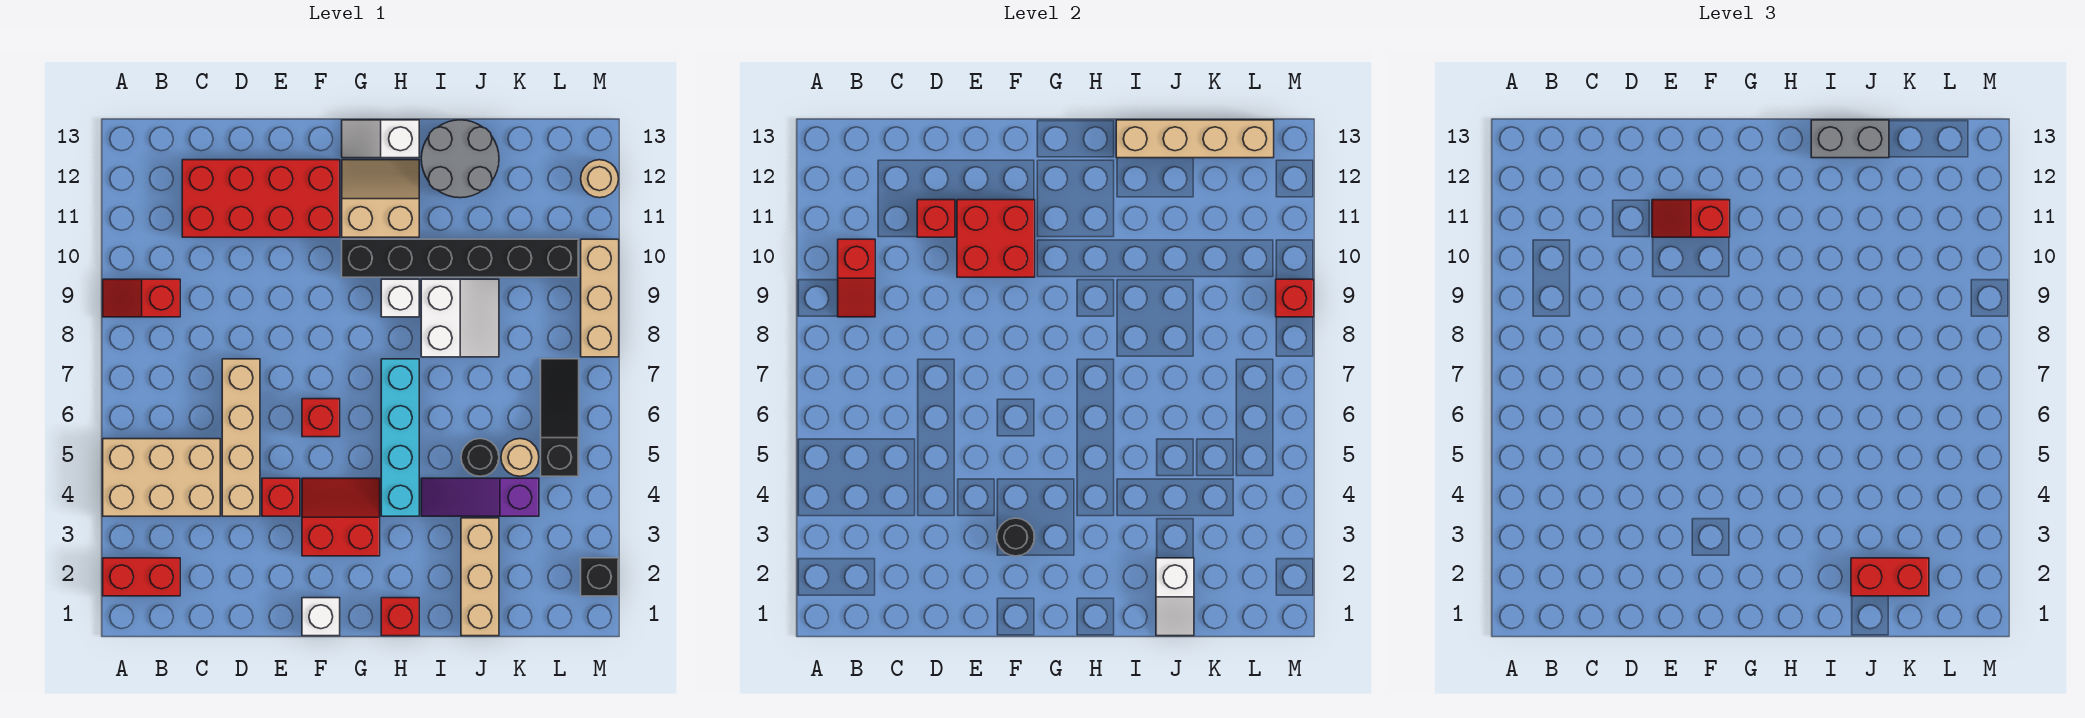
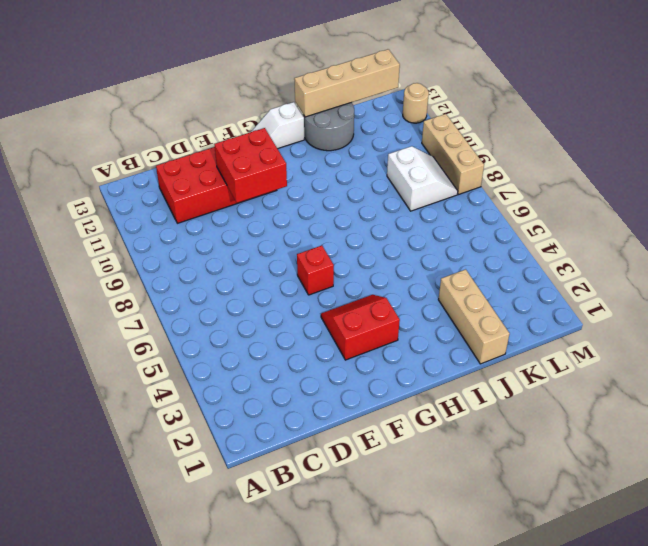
white 2x2 slope [387,146,458,211] -> white 2x2 slope moved to [421,279,499,357]
none -> red 1x2 brick [103,558,180,596]
none -> tan 2x3 brick [103,439,220,516]
none -> red 1x2 slope [103,279,180,317]
none -> tan 1x4 brick [222,359,260,516]

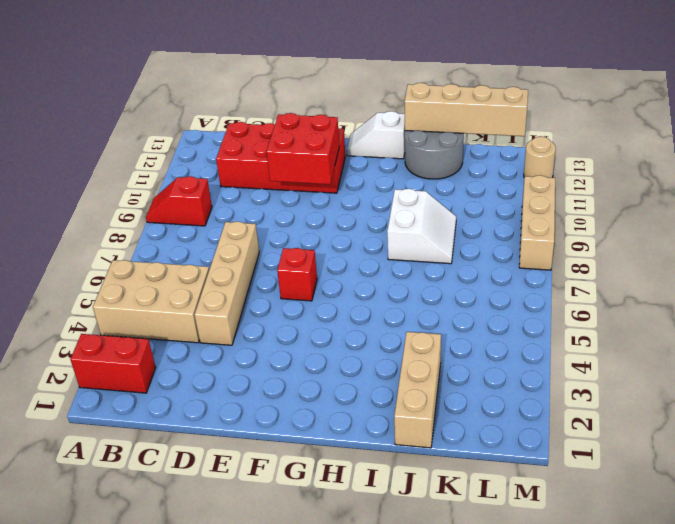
none -> red 1x1 brick [262,478,300,516]
none -> white 1x1 brick [302,598,340,636]
none -> red 2x2 slope [302,478,380,556]
none -> black 1x6 brick [342,239,579,277]

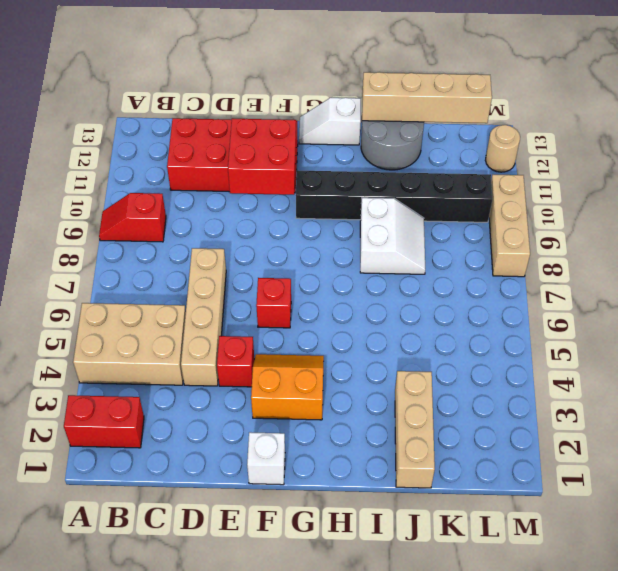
orange 2x2 slope [251,354,324,420] -> red 2x2 slope [302,478,380,556]
none -> tan 2x2 slope [342,160,419,237]
none -> red 1x1 brick [381,598,419,636]
none -> cyan 1x4 brick [381,359,419,516]
none -> white 1x1 brick [381,279,419,317]

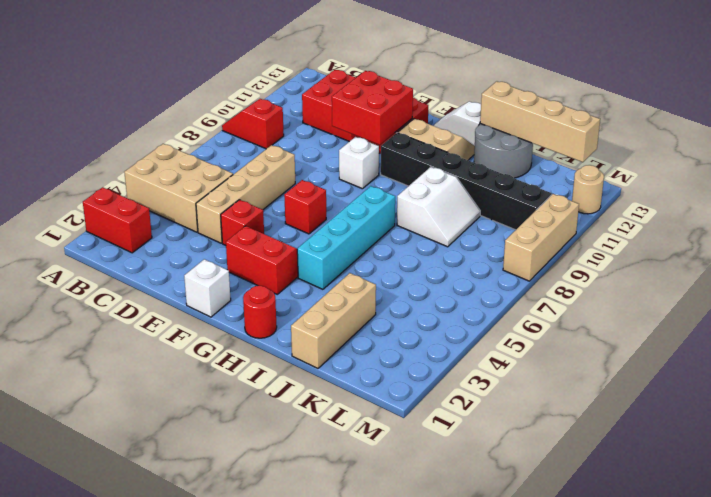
white 1x1 brick [339,137,379,189] -> white 1x1 brick moved to [381,279,419,317]
red 1x1 round brick [243,286,277,338] -> red 1x1 brick [381,598,419,636]
none -> purple 1x3 slope [421,478,539,516]
none -> black 1x1 round brick [461,439,499,476]
none -> tan 1x1 round brick [501,439,539,476]
none -> black 1x3 slope [541,359,579,476]

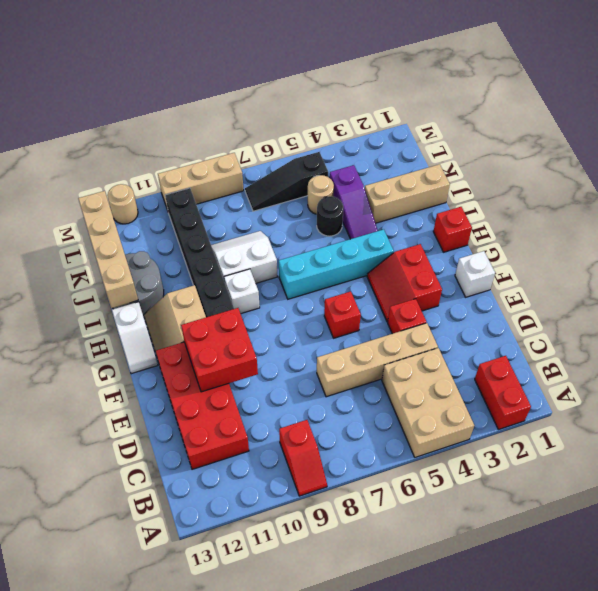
none -> black 1x1 brick [581,558,619,596]
none -> red 1x2 slope [838,239,875,317]
none -> red 1x1 brick [917,200,955,237]
none -> black 1x1 round brick [997,518,1035,556]

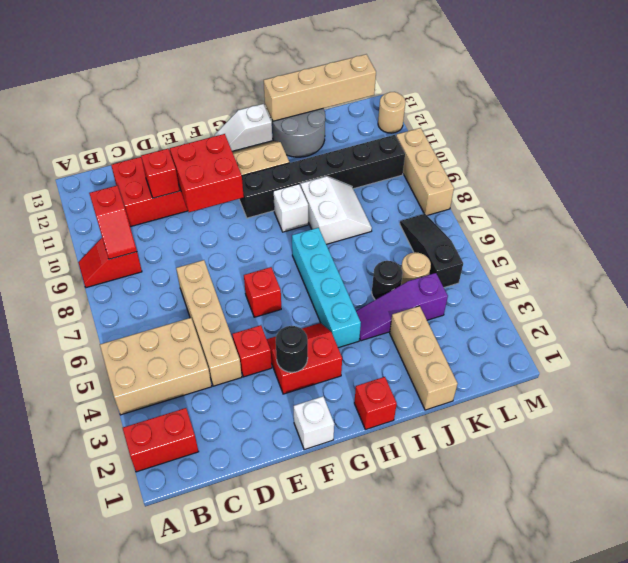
none -> black 1x1 brick [581,558,619,596]
none -> white 1x2 slope [1156,558,1194,636]
none -> red 1x1 brick [1276,279,1314,317]
none -> red 1x2 slope [1652,200,1730,237]

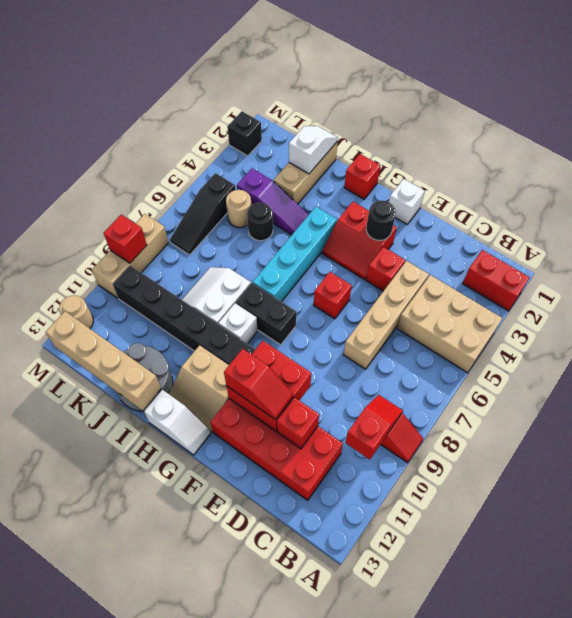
black 1x2 brick [236,283,296,345] -> none
none -> grey 1x2 brick [1811,120,1889,158]
none -> red 1x2 brick [1851,558,1929,596]

